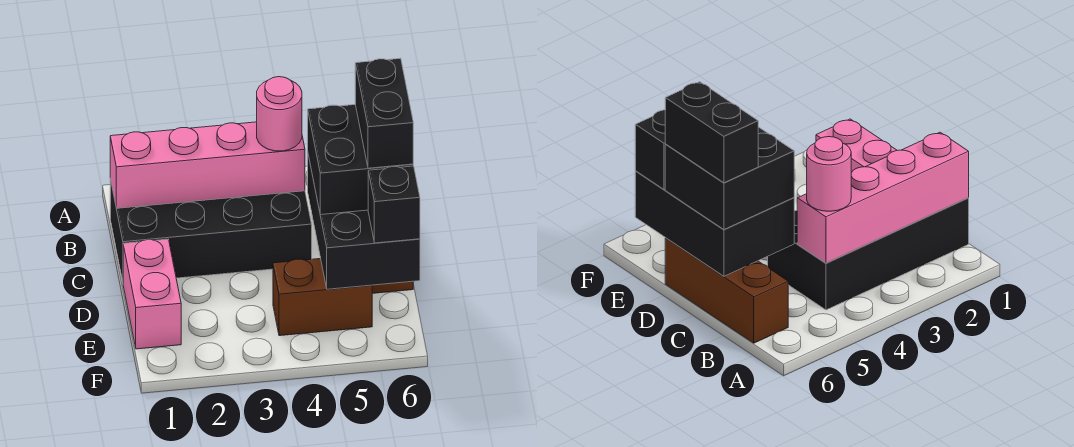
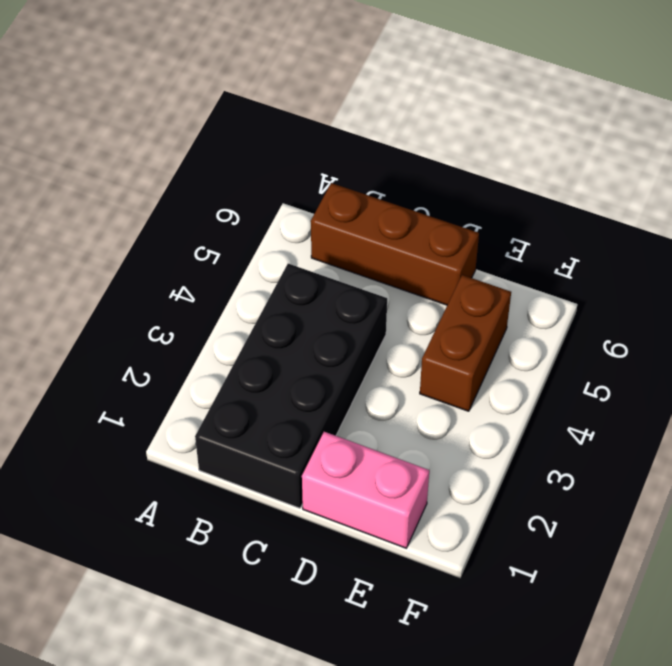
none -> pink 1x4 brick [110,122,305,208]
none -> black 2x3 brick [308,155,420,289]

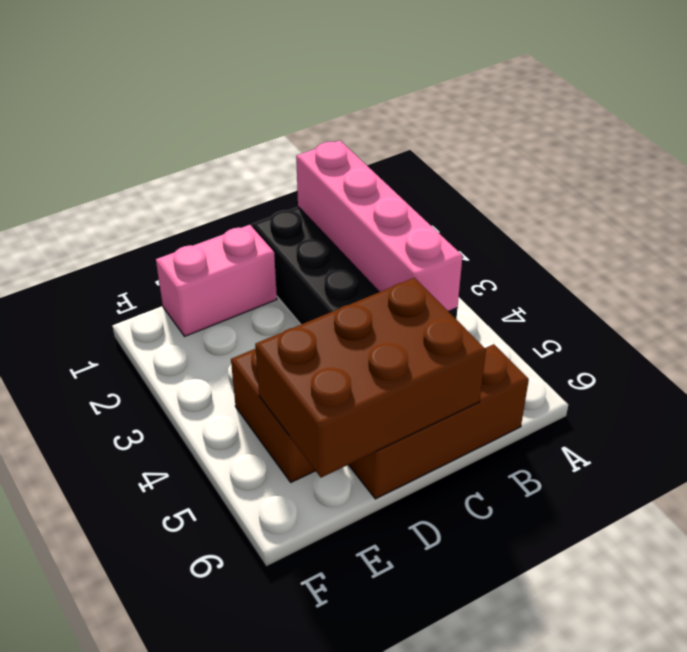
brown 2x3 brick [255,278,486,477] -> black 2x3 brick [308,155,420,289]
none -> pink 1x1 round brick [257,77,302,151]
none -> black 2x2 brick [308,105,413,215]

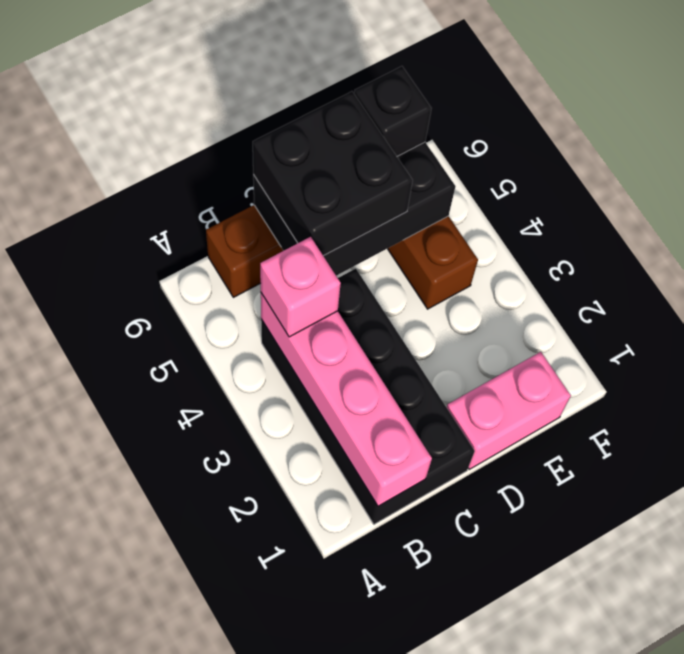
pink 1x1 brick [260,237,341,337] -> pink 1x1 round brick [257,77,302,151]
none -> black 1x2 brick [355,58,413,168]

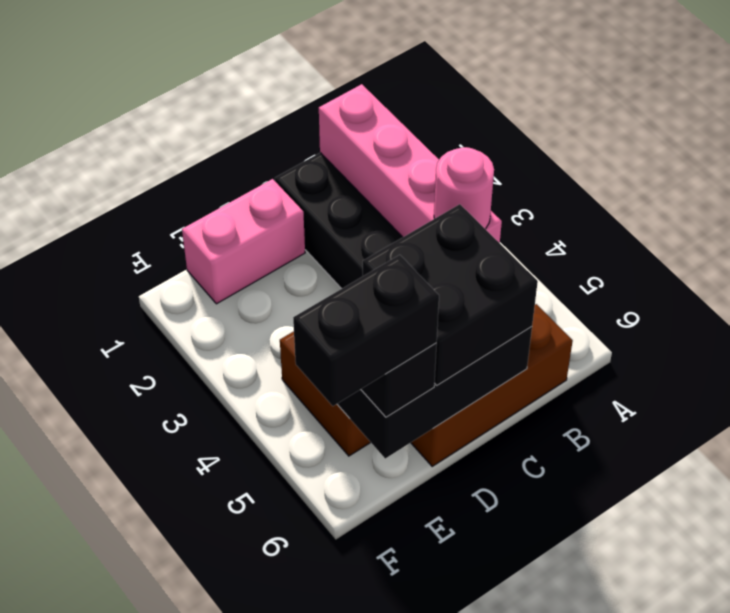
black 1x2 brick [293,255,439,406] -> black 1x2 brick moved to [355,58,413,168]

